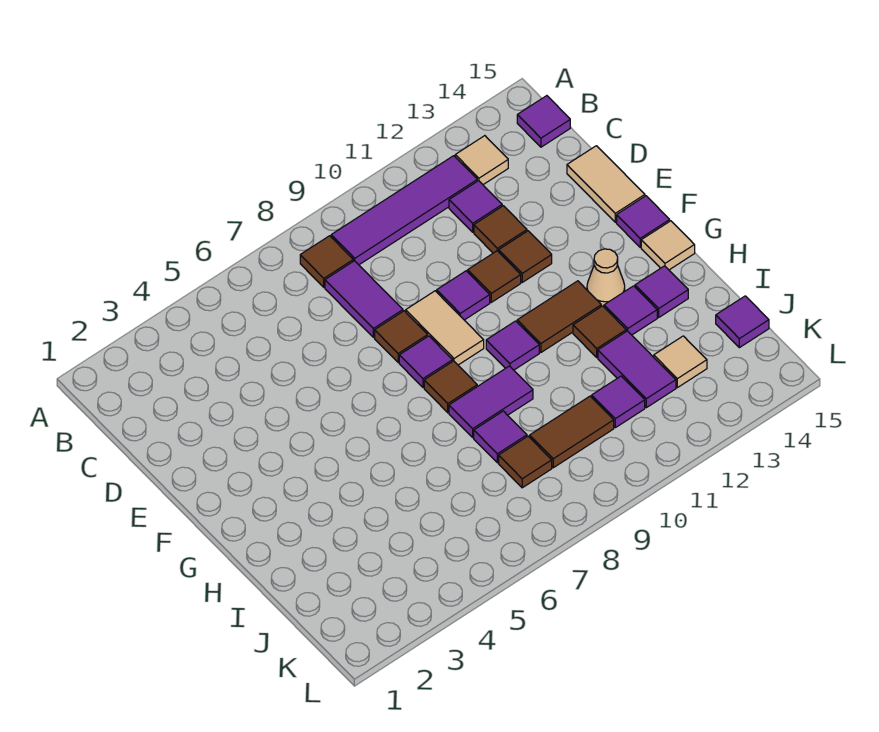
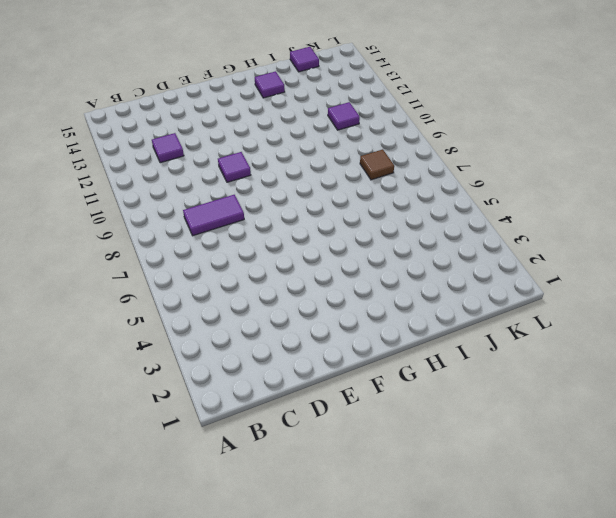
none -> brown 1x1 tile [300,236,353,287]
none -> purple 1x4 tile [331,156,477,265]
none -> tan 1x1 tile [455,136,508,185]
none -> purple 1x1 tile [517,96,570,147]

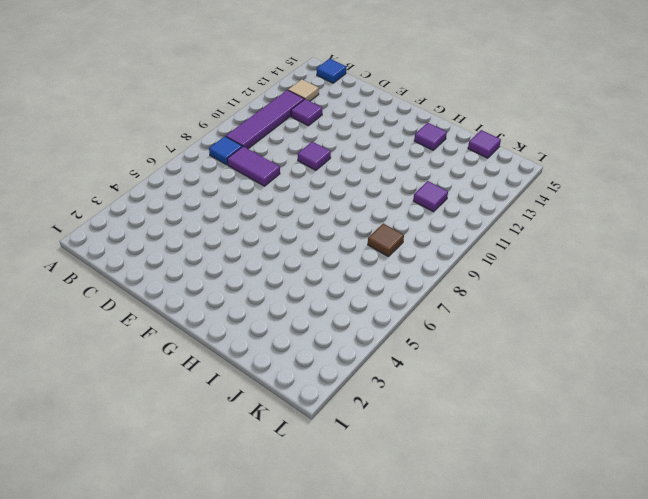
blue 1x1 tile [209,136,242,165] -> brown 1x1 tile [300,236,353,287]
blue 1x1 tile [317,59,346,83] -> purple 1x1 tile [517,96,570,147]
none -> brown 1x1 tile [474,206,527,253]
none -> tan 1x2 tile [567,146,645,222]
none -> brown 1x1 tile [375,311,428,362]
none -> tan 1x2 tile [406,291,484,365]

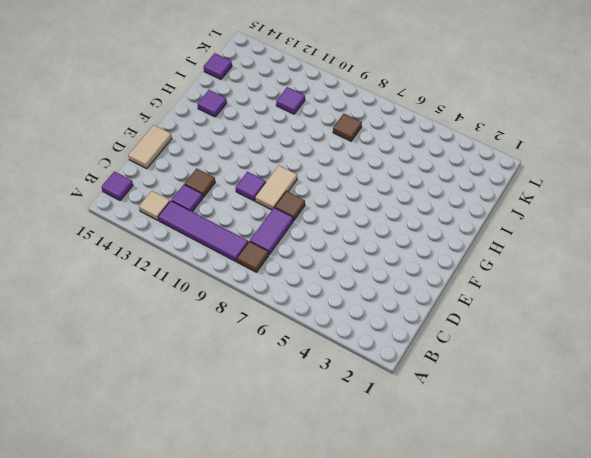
none -> brown 1x1 tile [468,251,521,302]
none -> brown 1x1 tile [499,231,552,282]
none -> purple 1x1 tile [399,336,453,387]
none -> purple 1x1 tile [617,196,670,247]

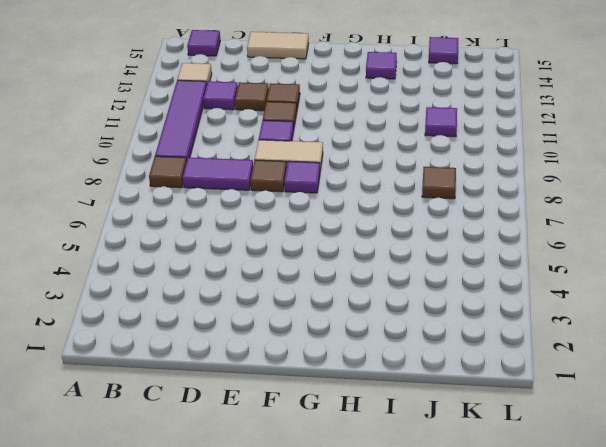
none -> purple 1x1 tile [617,196,670,247]
none -> brown 1x1 tile [424,361,477,413]
none -> purple 1x1 tile [486,321,539,370]
none -> brown 1x2 tile [517,281,601,352]

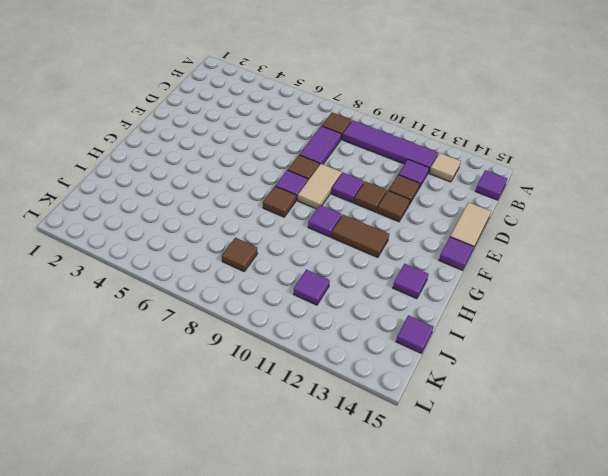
none -> tan 1x1 cone [587,249,625,306]
none -> tan 1x1 tile [641,221,695,270]
none -> purple 1x2 tile [449,366,533,437]
none -> brown 1x1 tile [573,306,626,357]

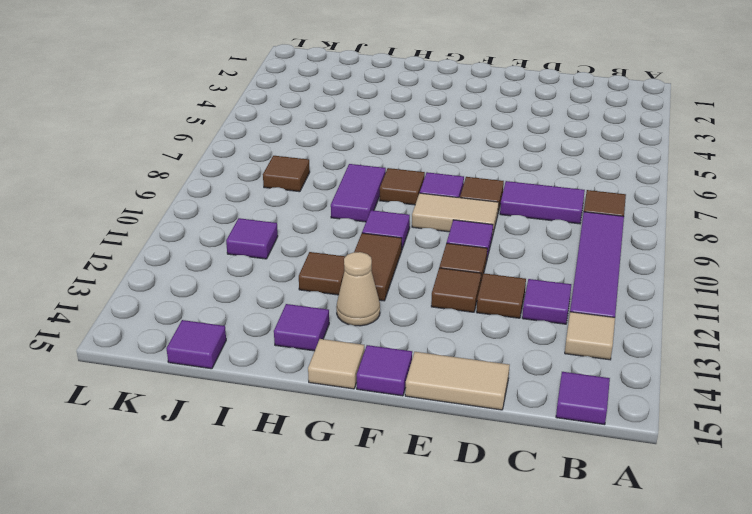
none -> purple 1x1 tile [604,286,657,335]
none -> purple 1x1 tile [474,411,527,463]
none -> purple 1x2 tile [598,331,676,408]
none -> brown 1x2 tile [530,396,614,468]

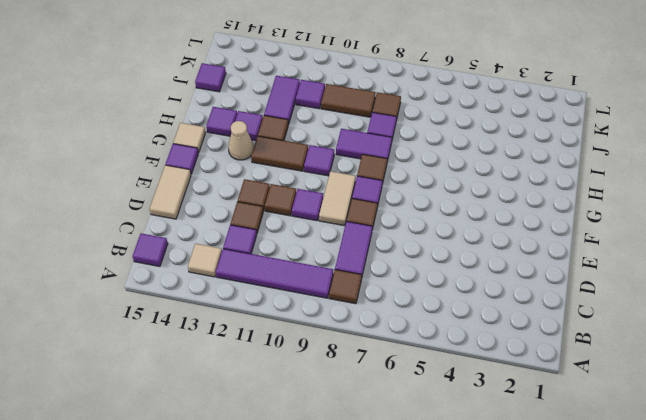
none -> tan 1x1 tile [654,336,707,388]

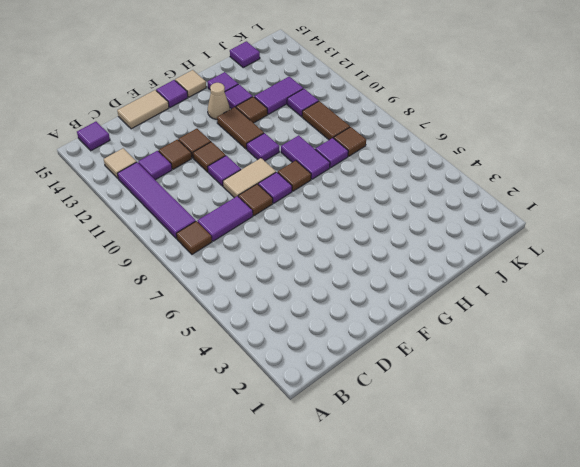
none -> tan 1x1 tile [654,336,707,388]

